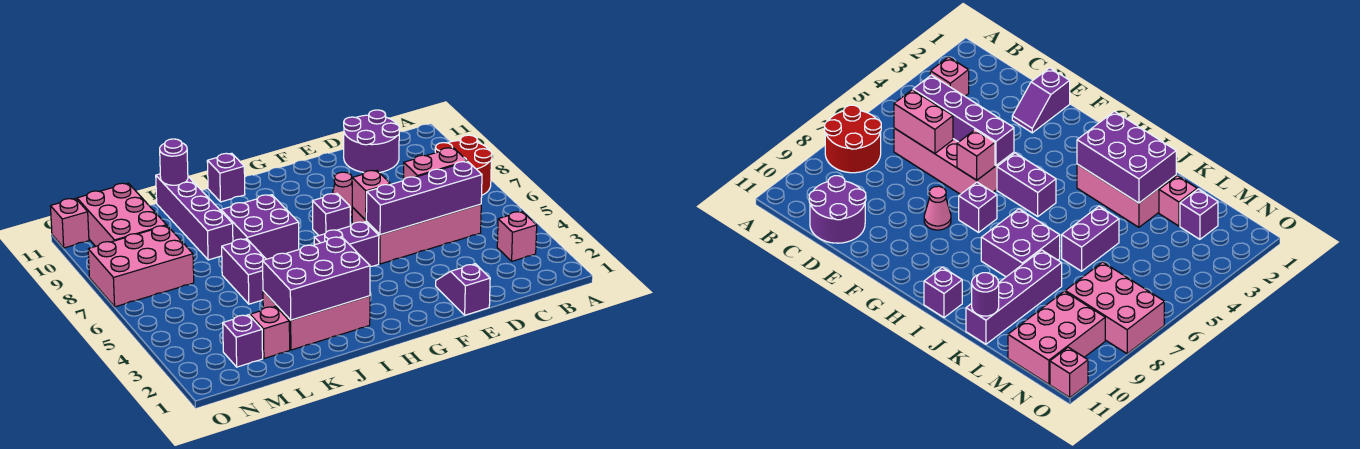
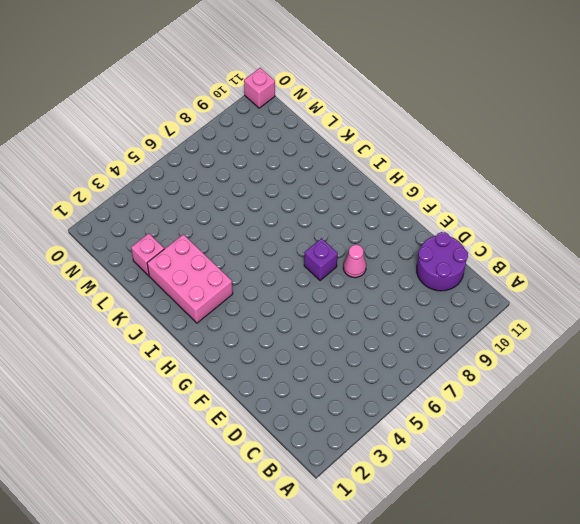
none -> red 2x2 round brick [435,135,492,195]
none -> pink 1x1 brick [497,212,537,261]
none -> pink 2x4 brick [352,204,481,264]

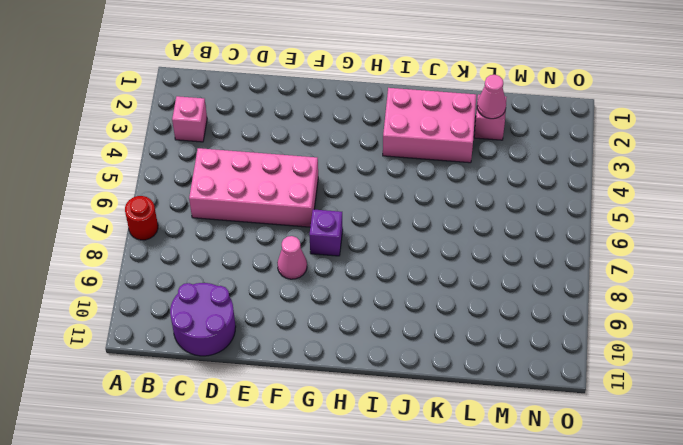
red 1x1 round brick [125,196,158,240] -> red 2x2 round brick [435,135,492,195]
pink 1x1 cone [477,75,506,119] -> none
none -> purple 1x2 slope [436,264,490,315]
none -> purple 1x2 brick [314,222,379,267]
none -> purple 2x2 brick [221,195,299,259]

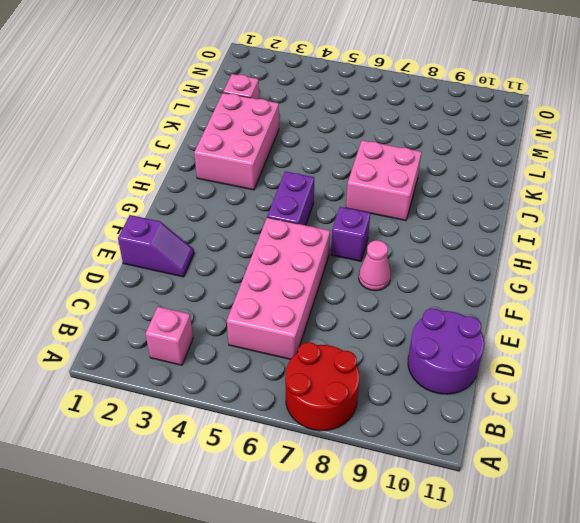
pink 2x2 brick [346,140,421,221] -> purple 2x2 brick [221,195,299,259]
none -> purple 1x1 brick [207,153,245,202]
none -> purple 1x2 brick [222,239,266,304]
none -> purple 1x4 brick [156,174,233,260]

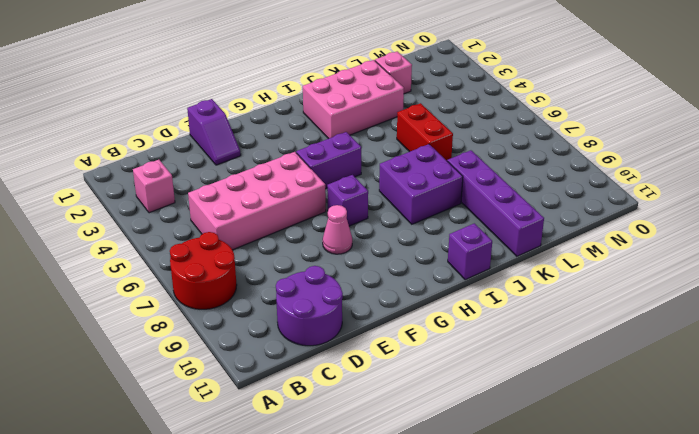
red 1x2 brick [397,103,453,161] -> purple 1x2 brick [222,239,266,304]
none -> purple 1x1 brick [223,315,263,367]
none -> pink 2x3 brick [88,226,194,307]
none -> pink 2x3 brick [77,183,167,246]

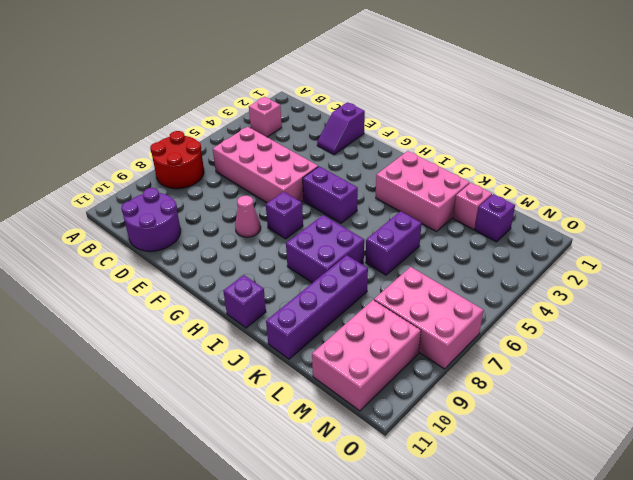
none -> pink 1x1 brick [51,198,89,248]
none -> purple 1x4 brick [366,161,482,235]
none -> pink 1x2 brick [404,148,467,179]

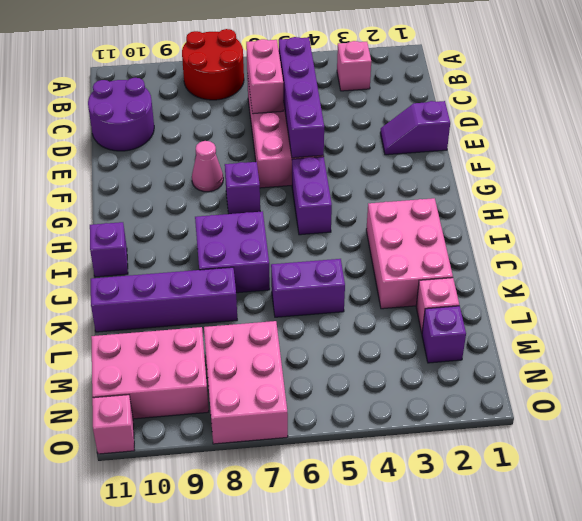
none -> pink 1x1 brick [352,170,390,220]
none -> purple 2x3 brick [263,237,370,320]
none -> purple 1x1 round brick [160,139,188,185]

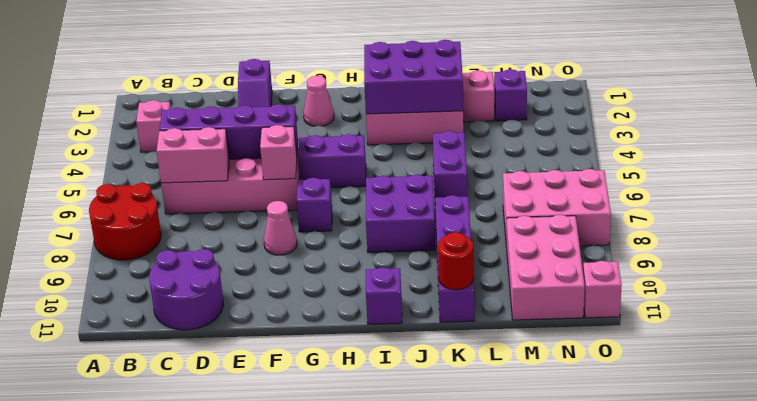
pink 1x1 cone [303,76,334,126] -> none
red 1x1 round brick [438,232,474,290] -> purple 1x1 round brick [160,139,188,185]

